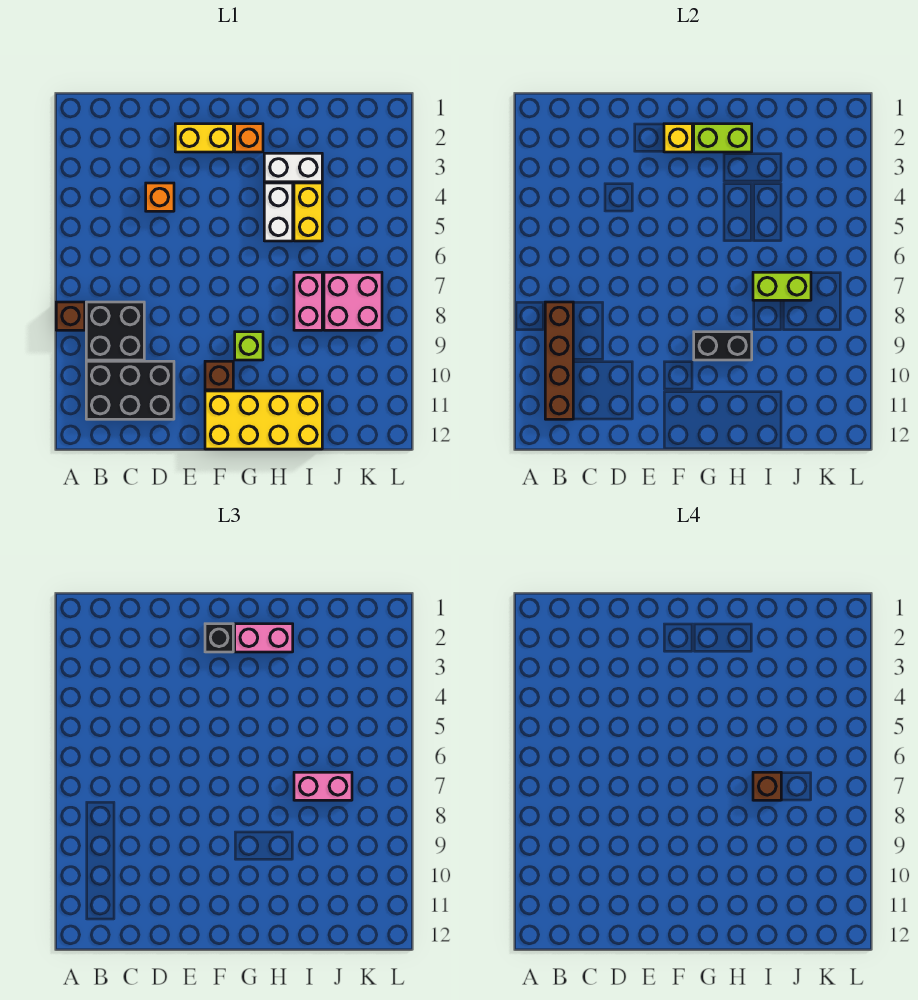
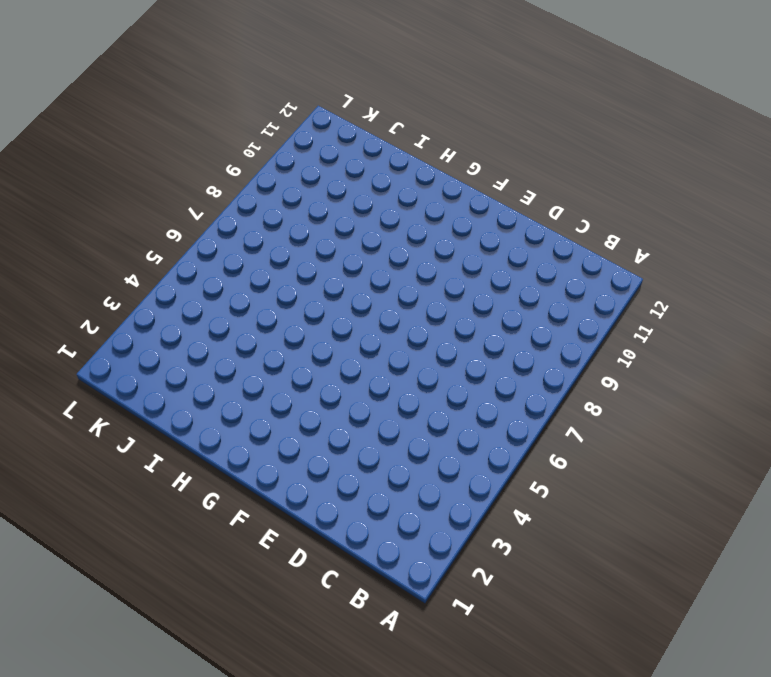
none -> brown 1x1 brick [56,302,85,330]
none -> black 2x2 brick [86,302,144,360]
none -> black 2x3 brick [86,361,174,419]

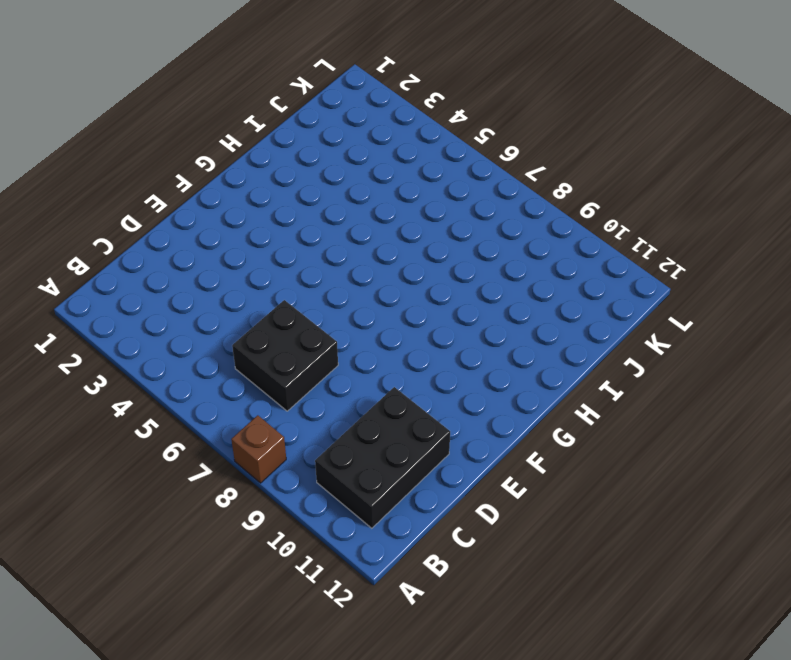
black 2x2 brick [232,300,338,411] -> black 2x2 brick moved to [86,302,144,360]
none -> orange 1x1 brick [146,183,174,211]
none -> yellow 1x2 brick [175,124,233,152]
none -> brown 1x1 brick [205,361,233,390]

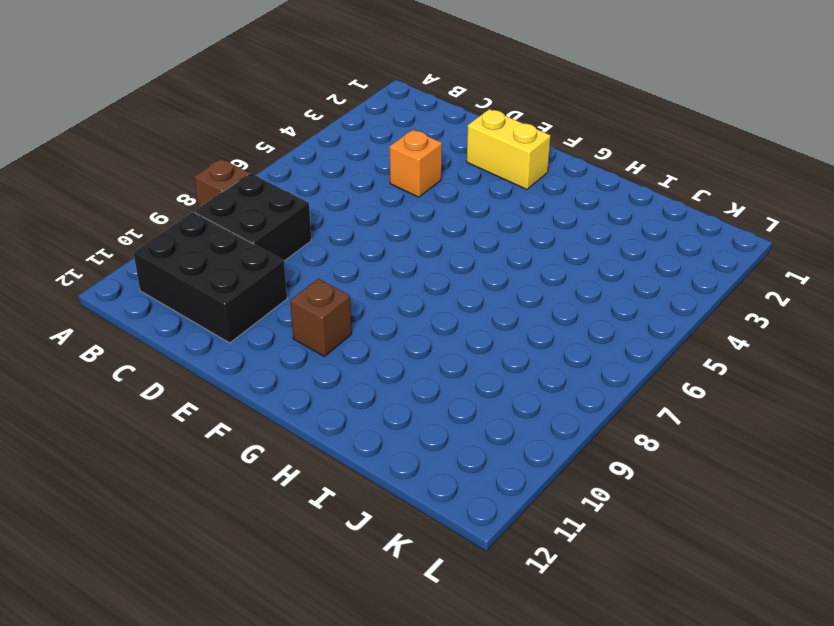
none -> yellow 2x4 brick [205,391,322,449]
none -> orange 1x1 brick [235,124,263,152]
none -> lime 1x1 brick [235,332,263,360]

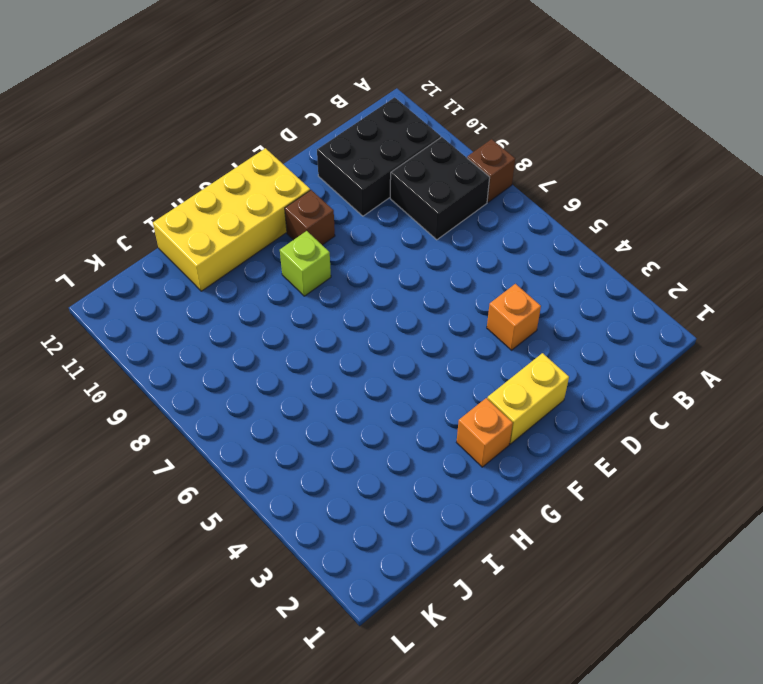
none -> white 1x2 brick [264,153,322,182]
none -> white 1x2 brick [264,183,293,241]
none -> yellow 1x2 brick [294,183,322,241]

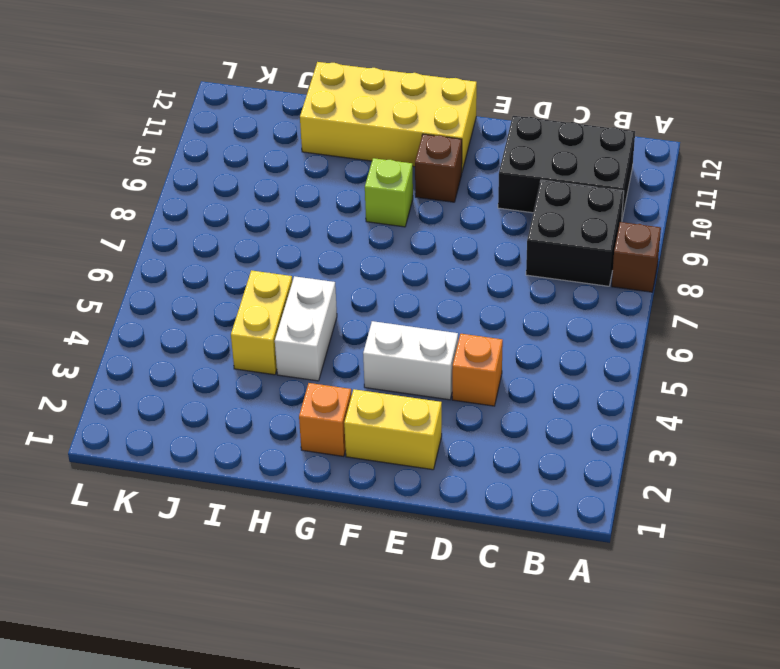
white 1x2 brick [363,321,458,400] -> white 1x2 brick moved to [264,153,322,182]
none -> pink 1x2 brick [294,272,322,330]
none -> pink 2x2 brick [324,272,382,330]
none -> brown 1x4 brick [545,302,573,419]

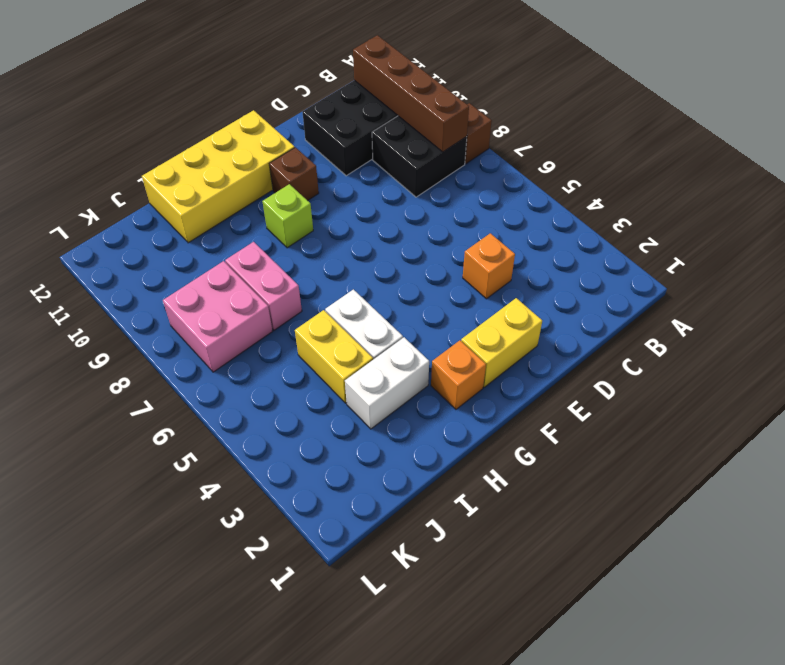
none -> yellow 1x1 brick [664,124,692,152]
none -> lime 1x2 brick [694,124,752,152]
none -> black 1x2 brick [694,332,752,360]

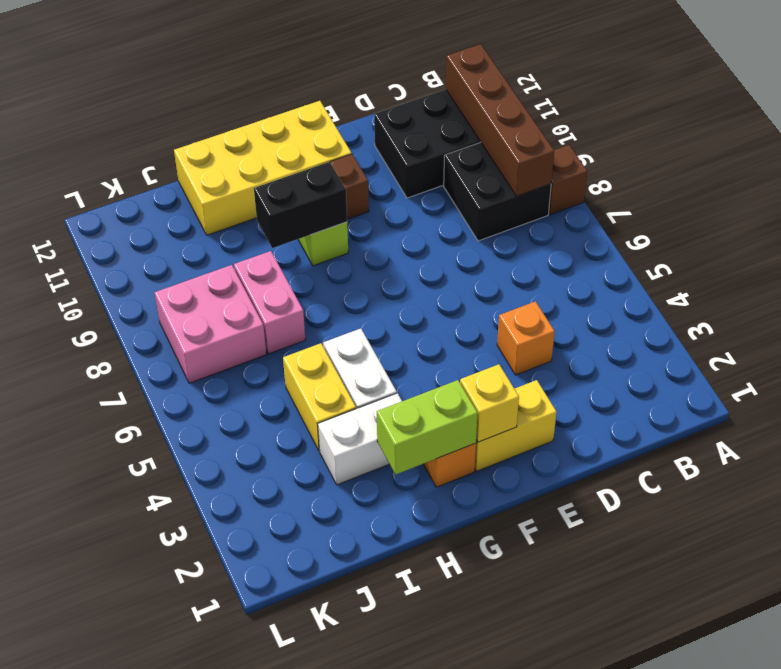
none -> lime 1x2 brick [753,272,811,300]
none -> black 1x1 brick [205,624,233,652]
none -> pink 1x2 brick [235,624,293,652]

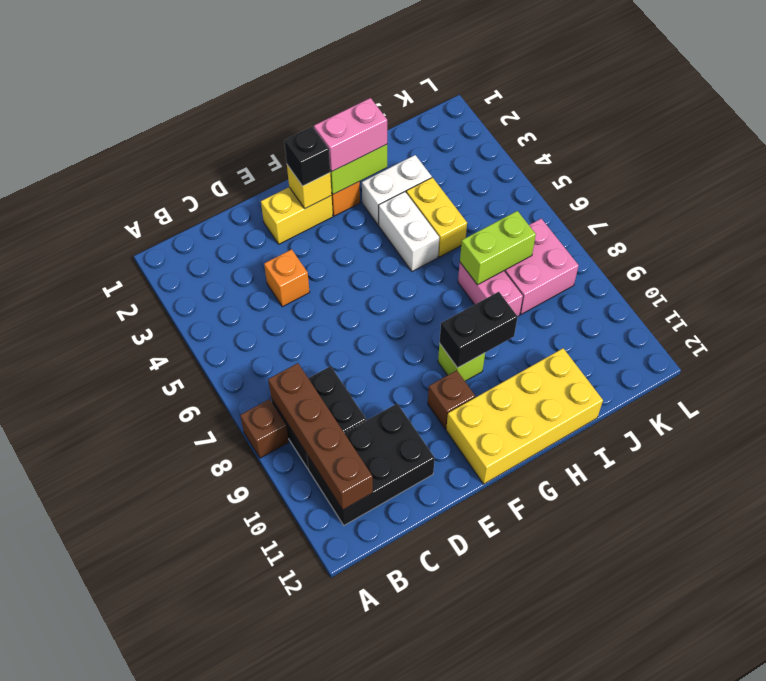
none -> pink 1x2 brick [294,772,352,800]
none -> brown 1x1 brick [753,772,781,800]

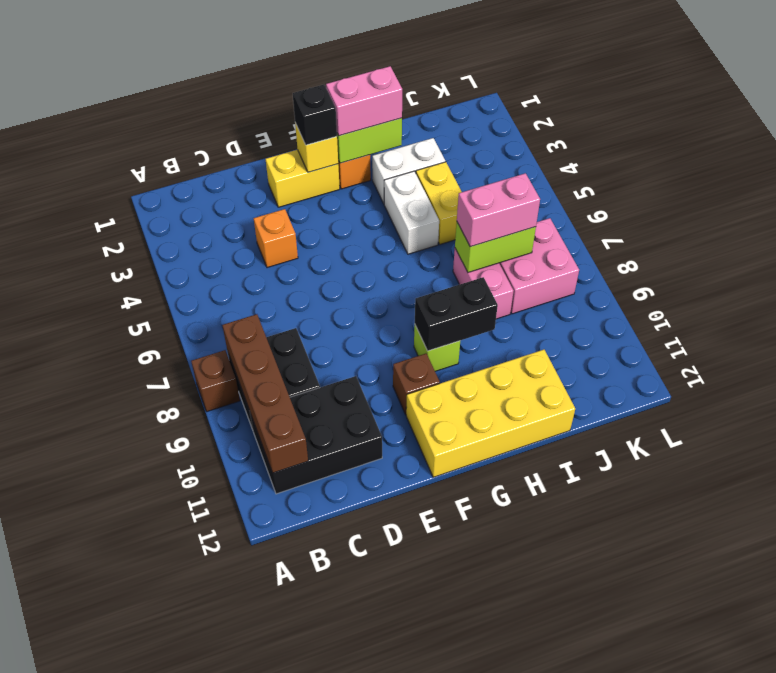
none -> brown 1x1 brick [753,772,781,800]

